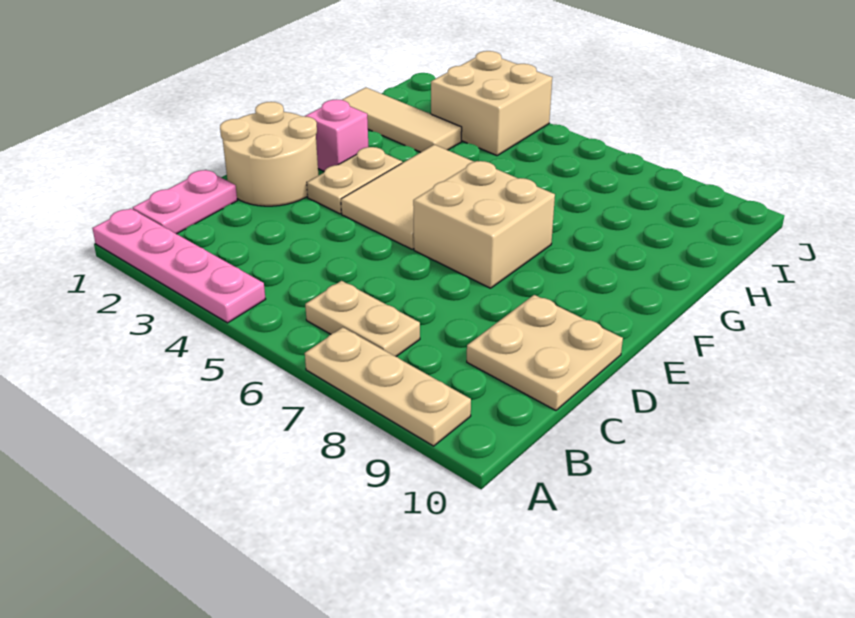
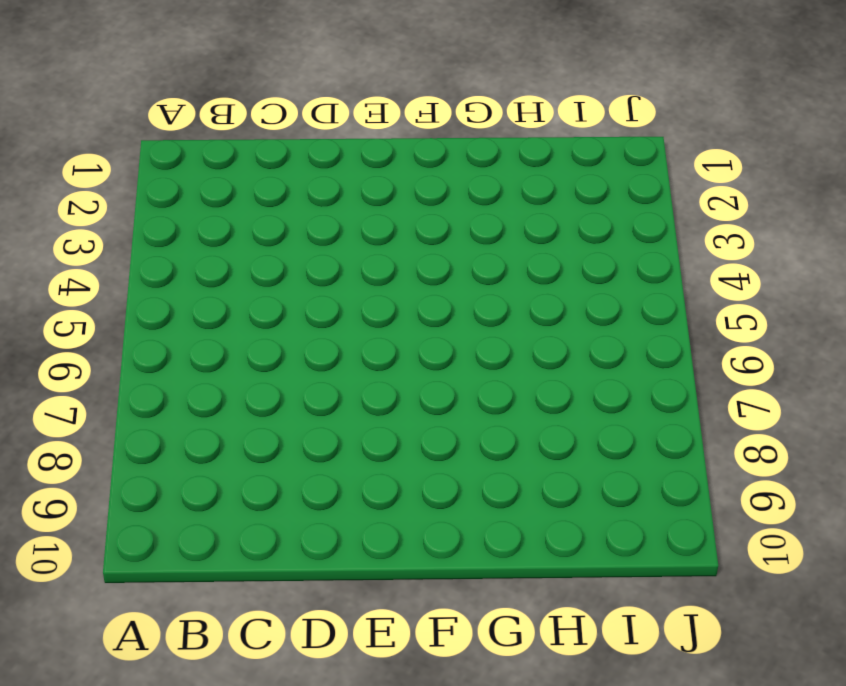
none -> pink 1x4 plate [92,208,265,323]
none -> tan 1x3 plate [305,327,471,446]
none -> pink 1x2 plate [133,170,237,234]

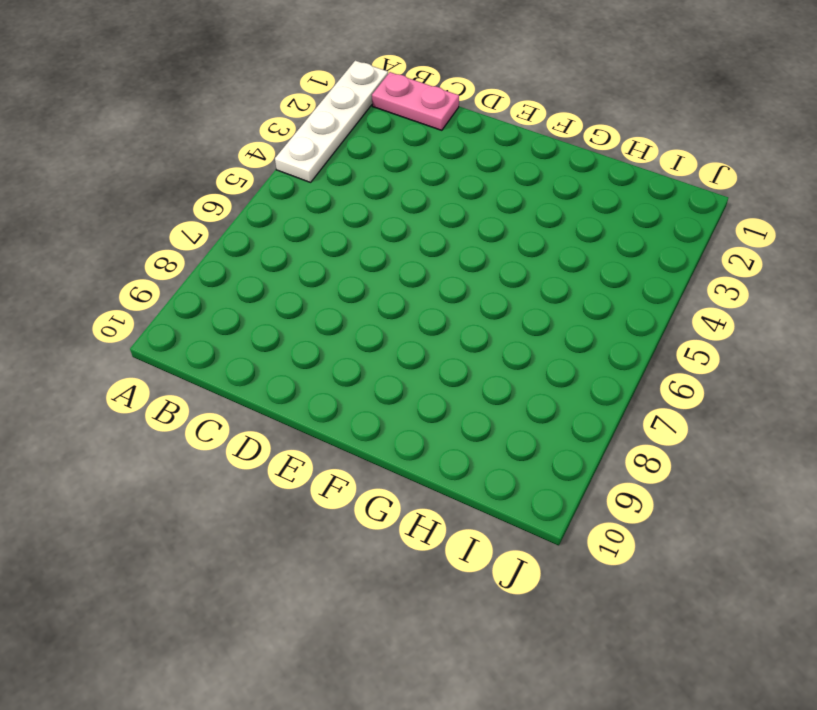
white 1x4 plate [275,61,388,182] -> pink 1x4 plate [92,208,265,323]
none -> tan 1x3 plate [305,327,471,446]
none -> tan 1x2 plate [305,281,420,356]
none -> tan 2x2 plate [467,295,623,410]

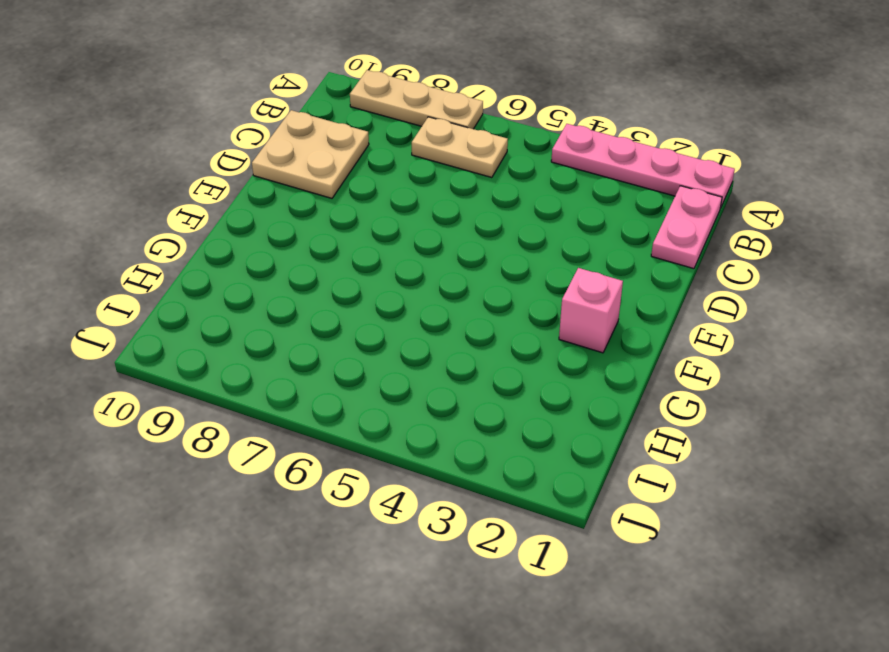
none -> tan 2x2 round brick [220,102,318,206]
none -> tan 1x2 plate [307,147,402,214]
none -> tan 2x3 tile [341,145,474,249]

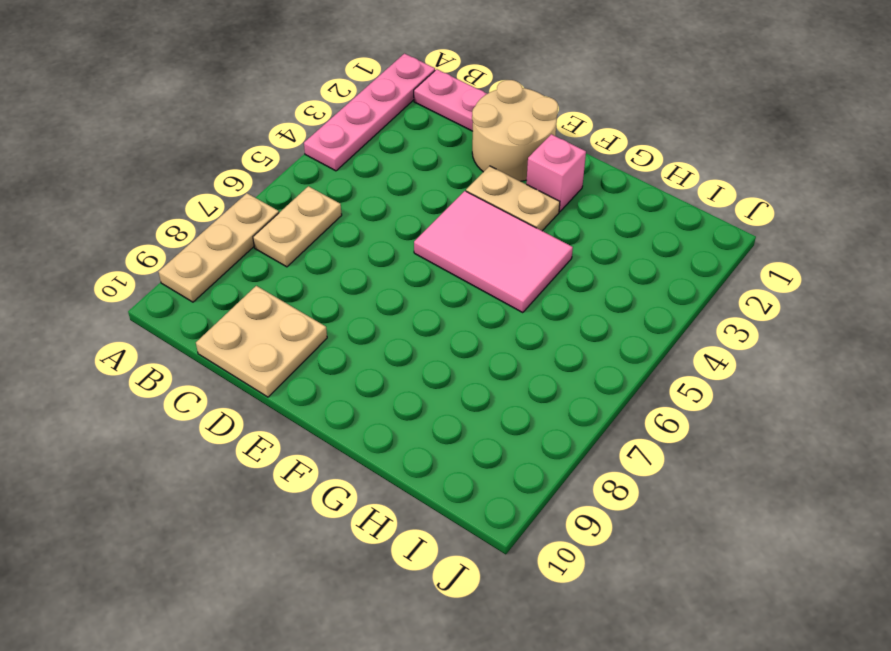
pink 2x3 tile [414,191,573,313] -> tan 2x3 tile [341,145,474,249]
none -> tan 2x2 brick [413,161,555,288]
none -> tan 1x3 tile [342,88,462,152]
none -> tan 2x2 brick [431,51,552,156]

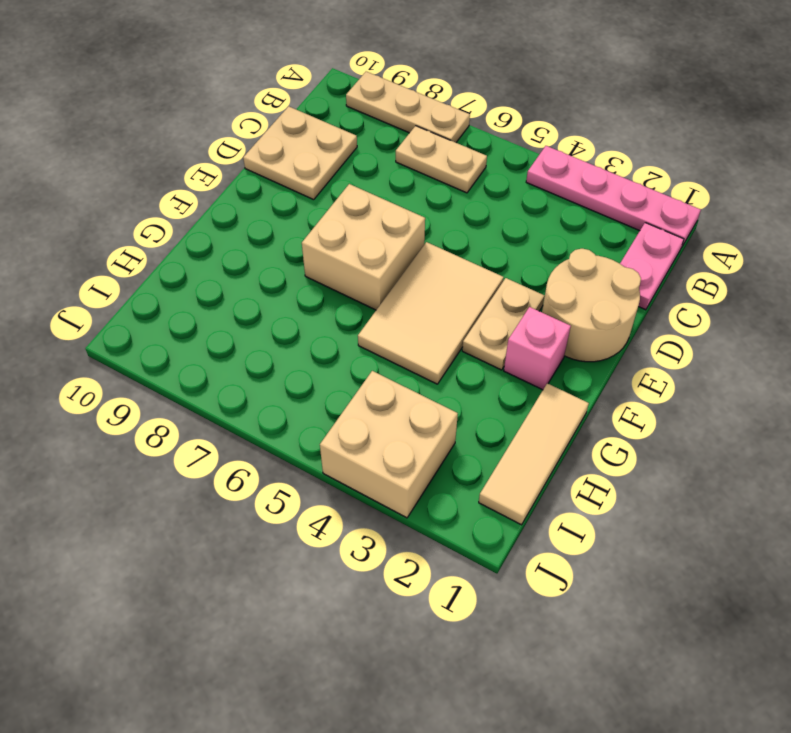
tan 1x3 tile [479,383,589,525] -> tan 1x3 tile turned to [342,88,462,152]

